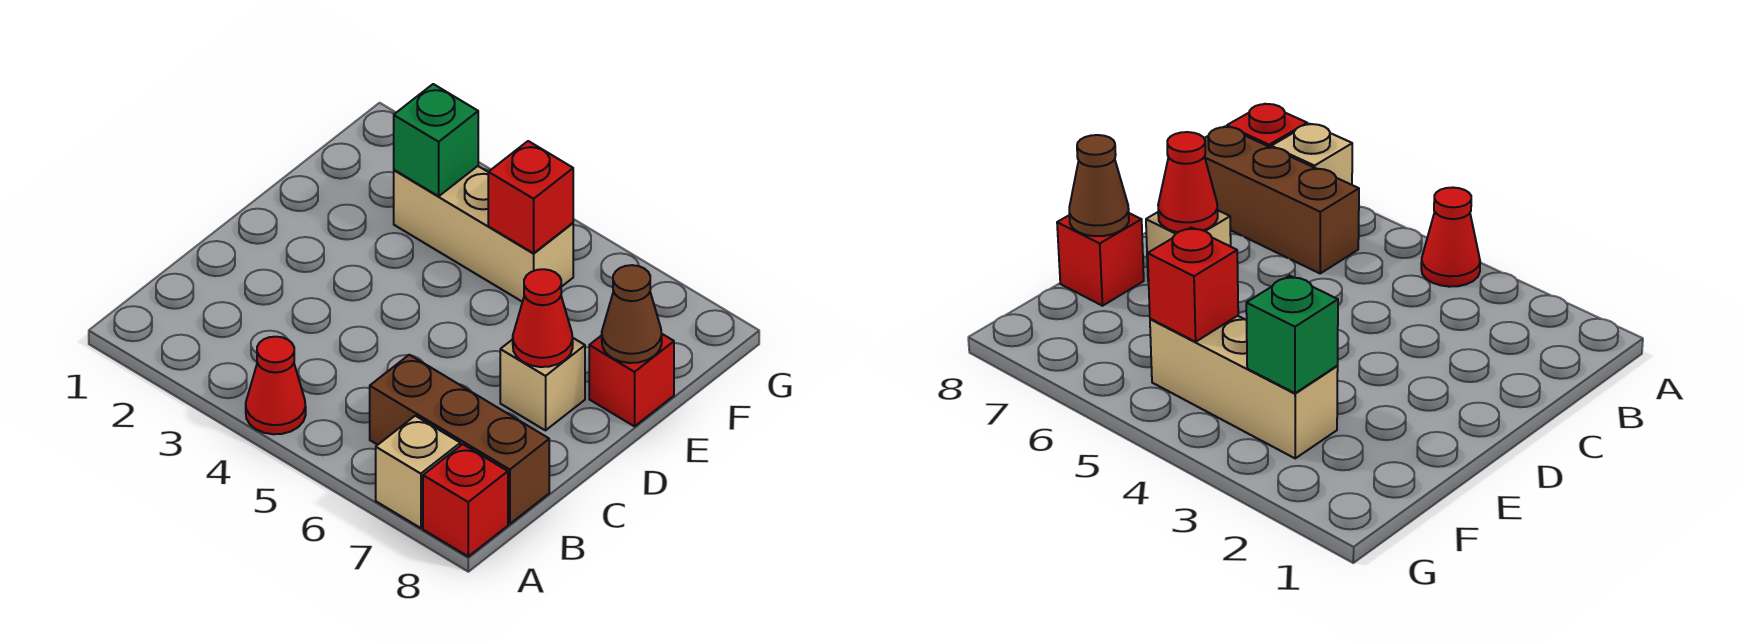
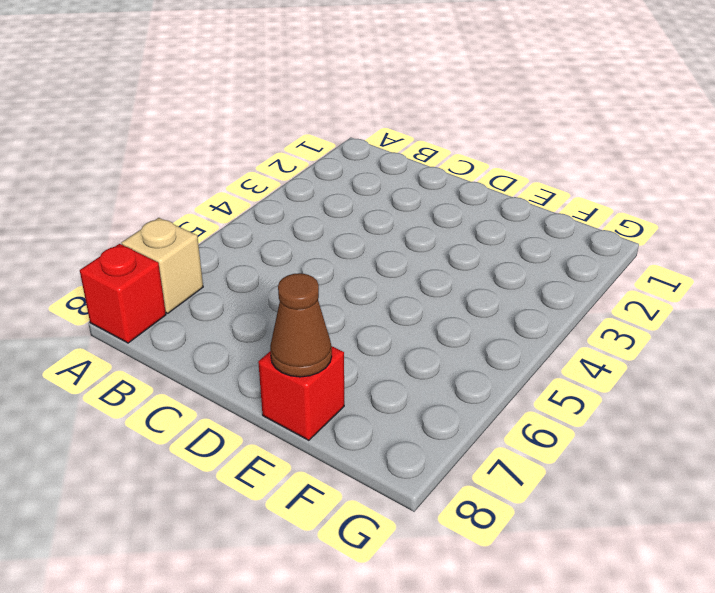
none -> red 1x1 cone [246,337,306,434]
none -> brown 1x3 brick [370,355,549,524]

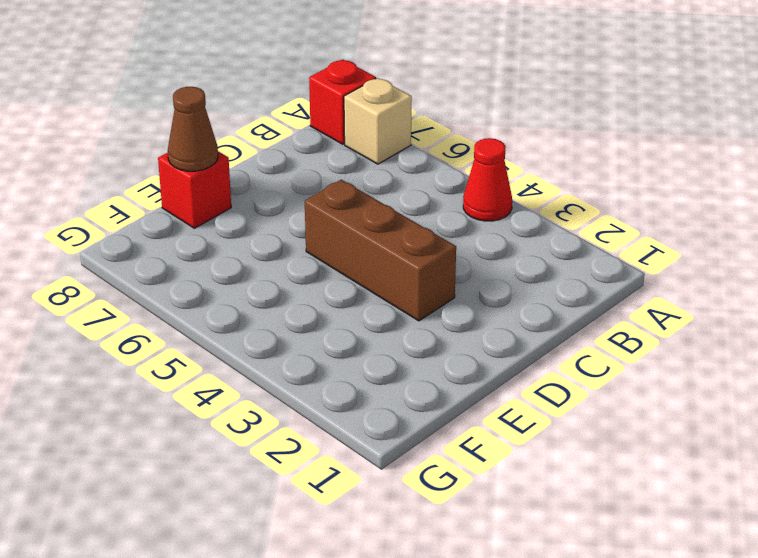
brown 1x3 brick [305,180,456,321] -> brown 1x3 brick moved to [370,355,549,524]
none -> tan 1x1 brick [500,338,585,430]
none -> tan 1x3 brick [394,166,573,302]

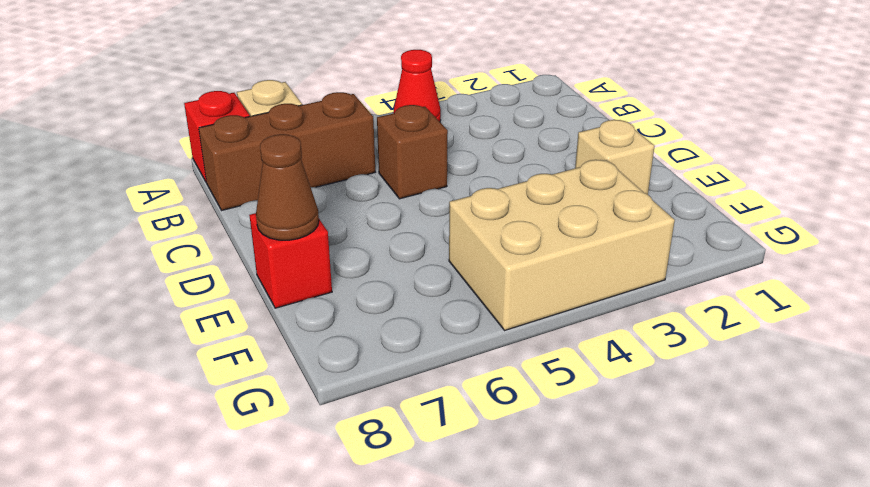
brown 1x1 brick [377,105,448,199] -> none
tan 1x1 brick [575,120,655,194] -> tan 1x1 brick moved to [500,338,585,430]
tan 2x3 brick [449,160,675,330] -> tan 1x3 brick [394,166,573,302]
none -> red 1x1 cone [513,269,573,367]
none -> green 1x1 brick [394,84,478,196]

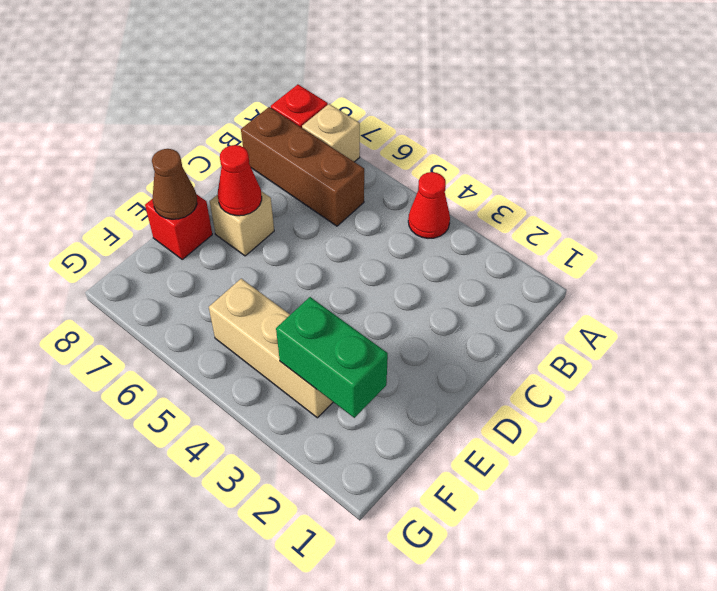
green 1x2 brick [276,297,388,418] -> green 1x1 brick [394,84,478,196]
none -> red 1x1 brick [488,141,573,253]

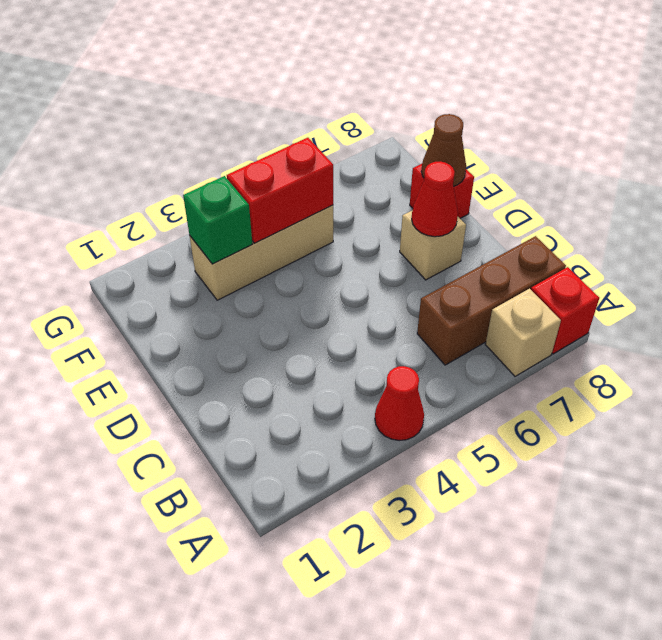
red 1x2 brick [227,138,333,243] -> red 1x1 brick [488,141,573,253]

